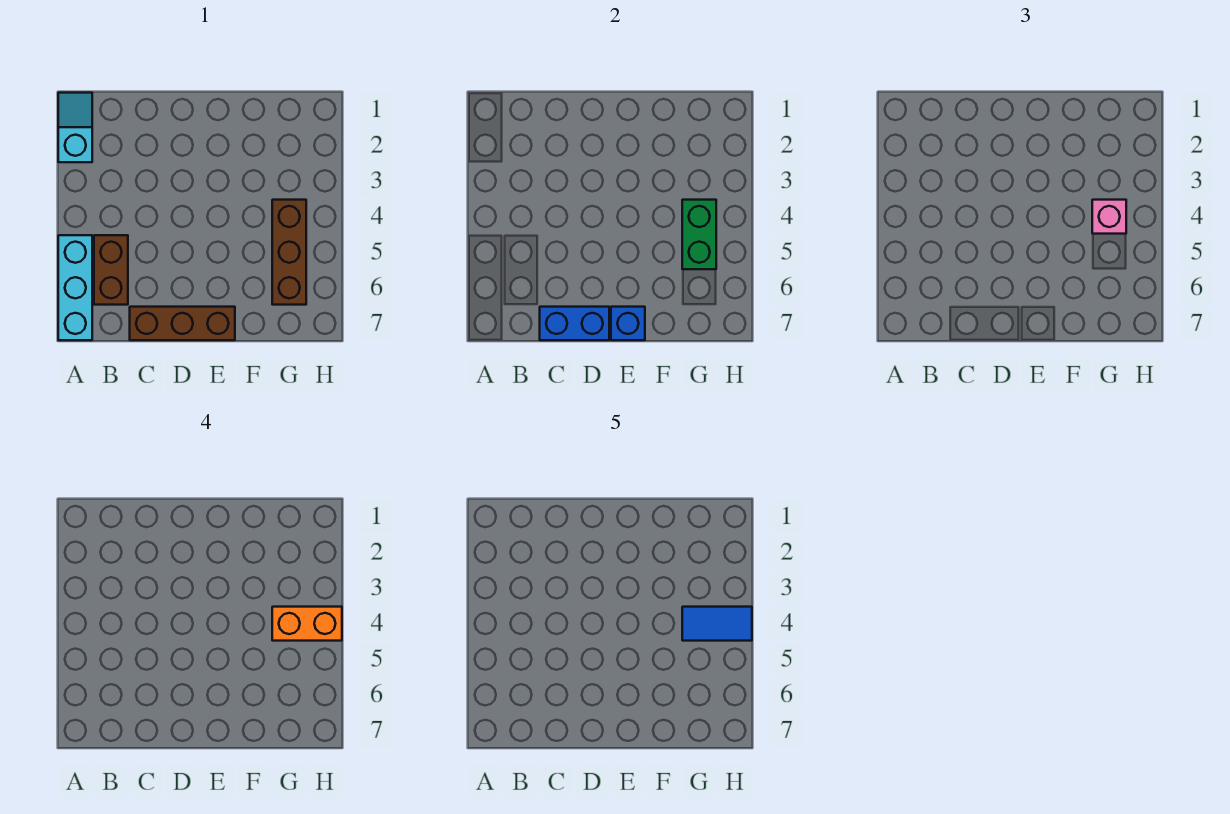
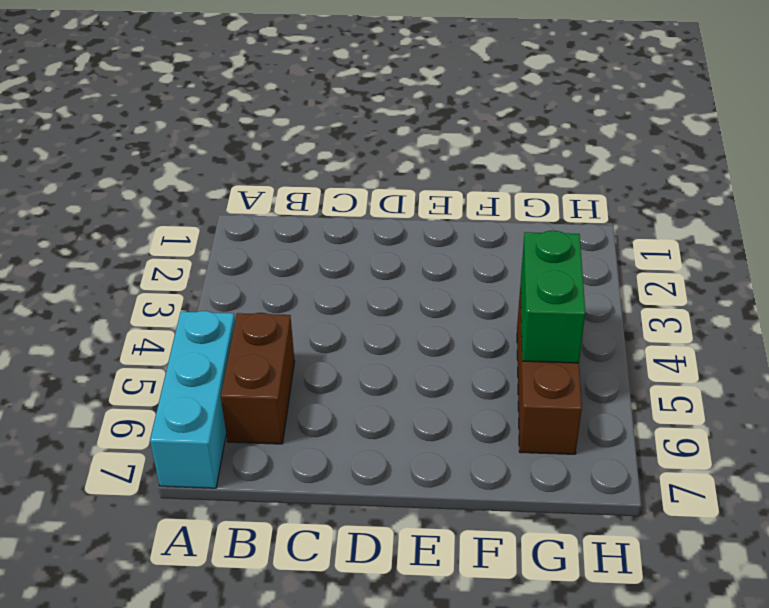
none -> cyan 1x2 slope [58,93,92,162]
none -> brown 1x3 brick [130,307,235,340]

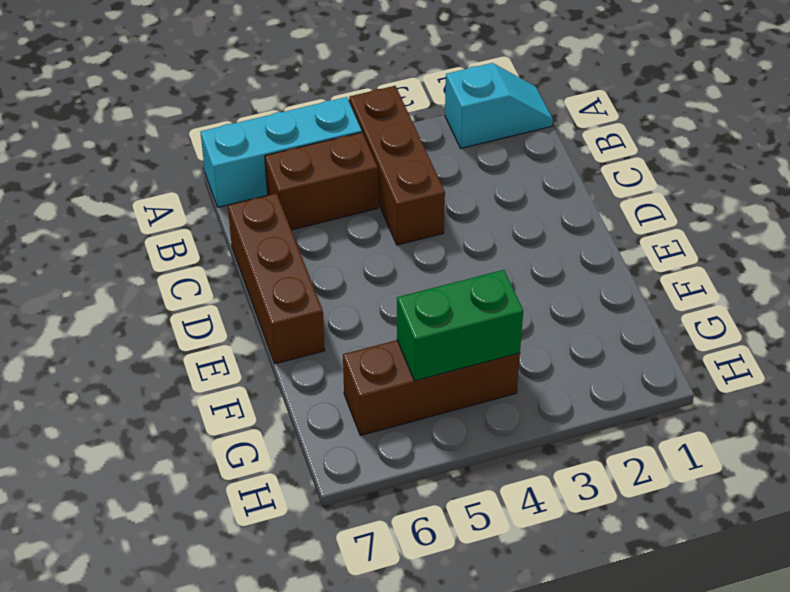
brown 1x3 brick [349,86,445,245] -> none
none -> blue 1x2 brick [540,307,609,340]
none -> blue 1x1 brick [611,307,645,340]

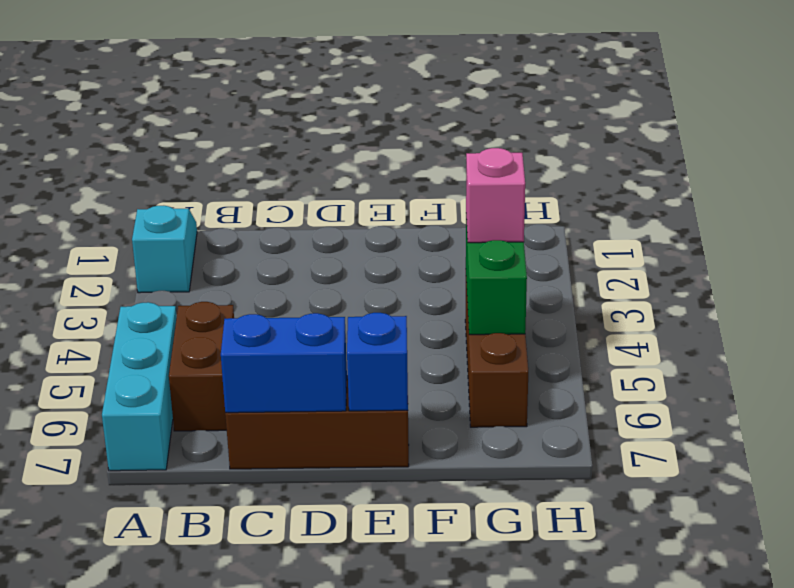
none -> orange 1x2 brick [272,607,342,641]
none -> blue 1x2 tile [682,607,752,641]

